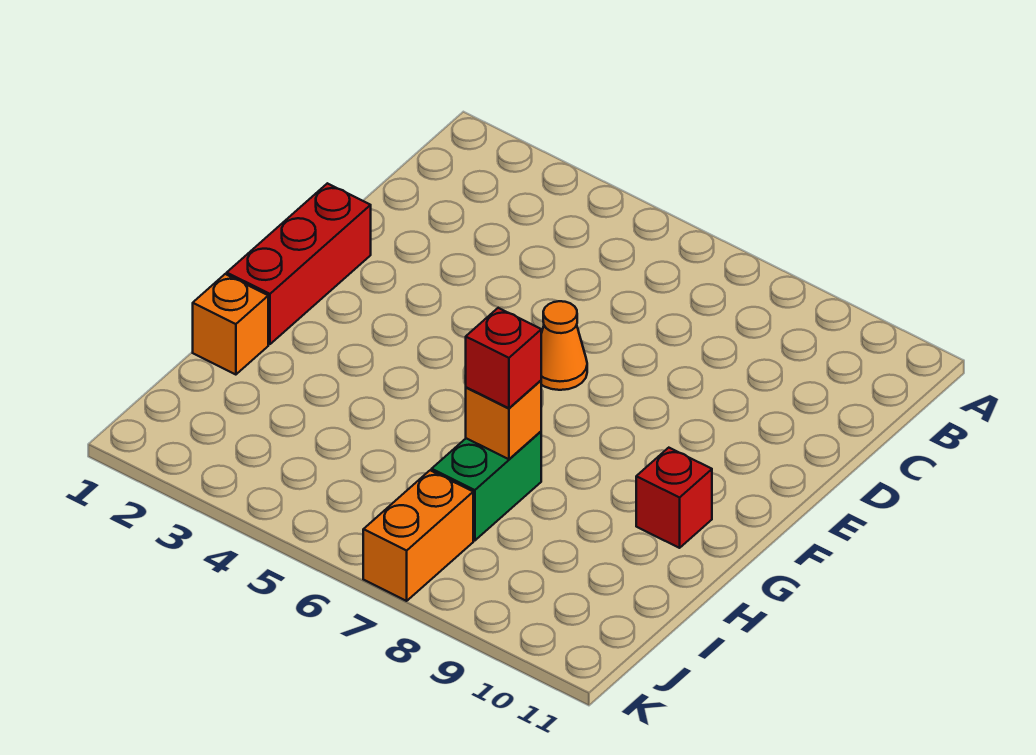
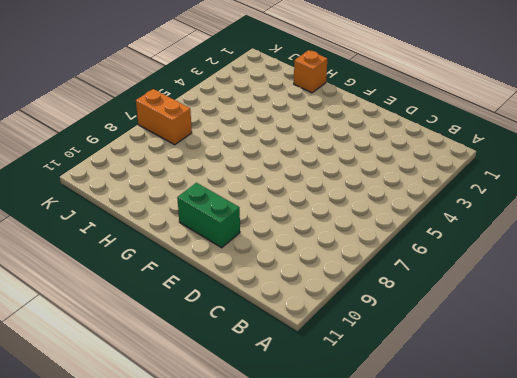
green 1x2 brick [177,183,240,248] -> green 1x2 brick moved to [432,432,541,541]
none -> red 1x3 brick [227,183,371,344]
none -> orange 1x1 cone [541,301,587,390]

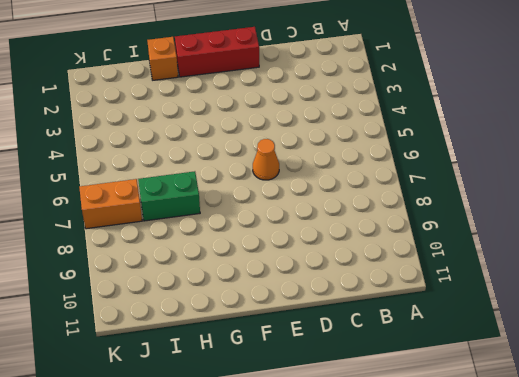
none -> red 1x1 brick [636,448,712,548]
none -> orange 1x1 brick [466,381,541,459]

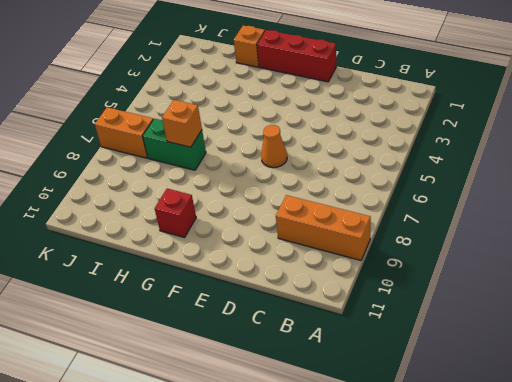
orange 1x3 brick [276,195,371,260] -> none
none -> red 1x1 brick [466,308,541,408]

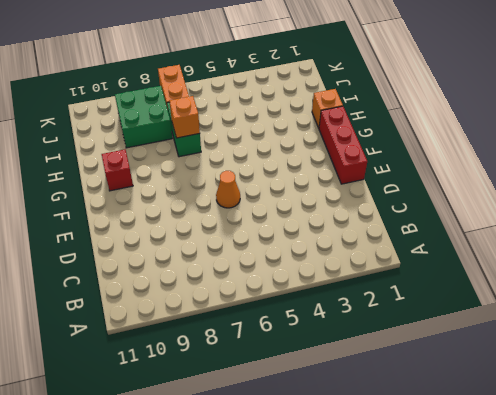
green 2x2 brick [115,86,172,148] -> none
none -> red 1x1 brick [466,308,541,408]

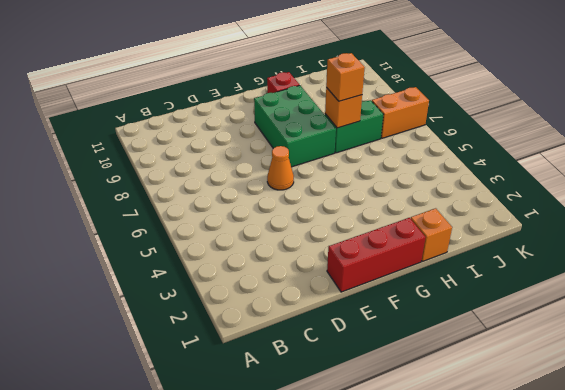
green 2x3 brick [254,86,336,167] -> none
orange 1x1 brick [326,53,365,101] -> red 1x1 brick [466,308,541,408]

